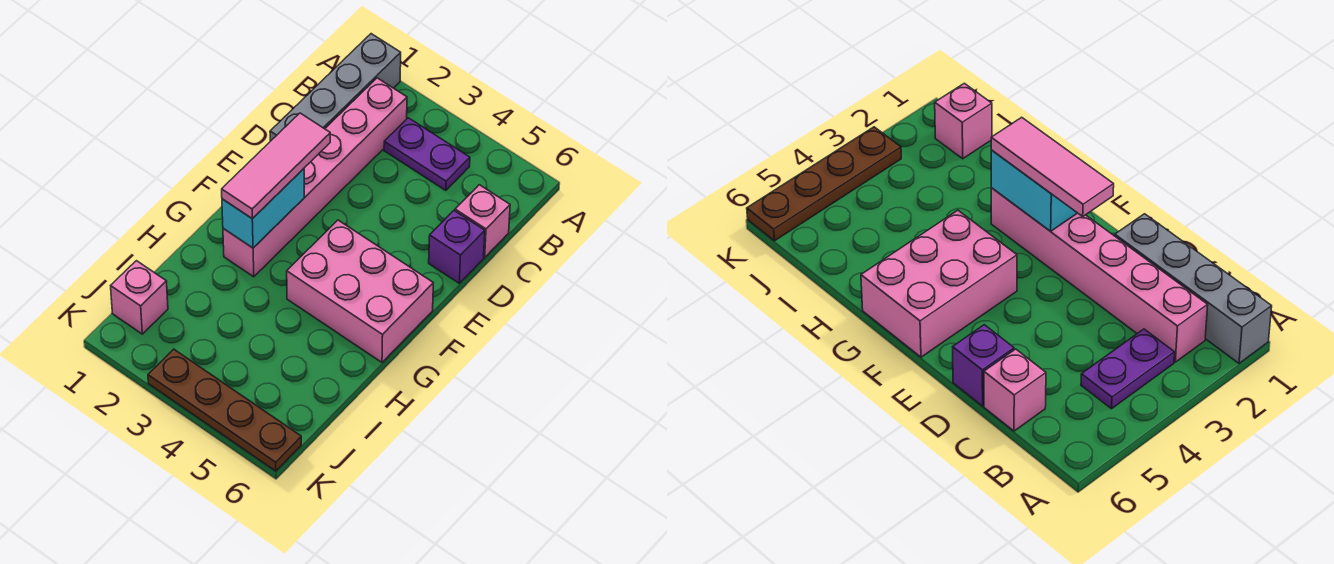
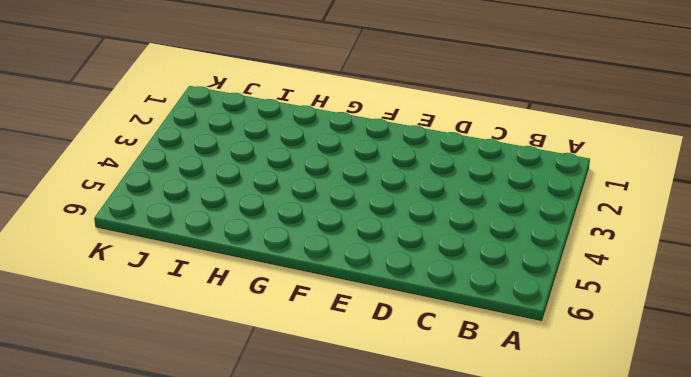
none -> grey 1x4 brick [270,34,401,141]
none -> pink 1x6 brick [223,78,407,277]

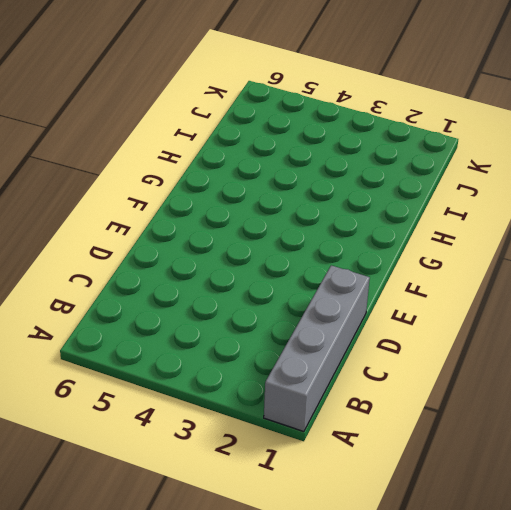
none -> pink 1x6 brick [223,78,407,277]
none -> purple 1x2 plate [384,118,470,190]

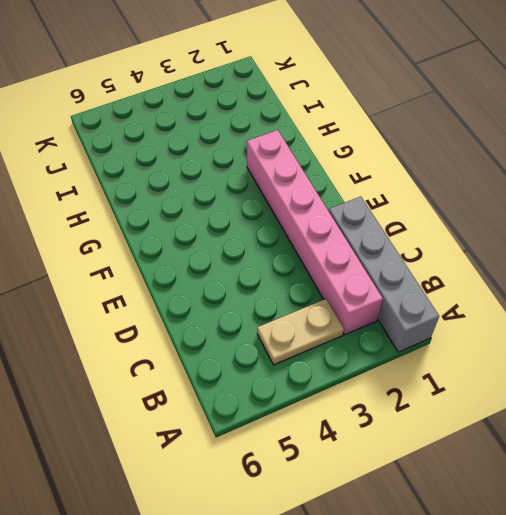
tan 1x2 plate [257,299,344,365] -> purple 1x2 plate [384,118,470,190]
none -> pink 1x1 brick [455,185,510,257]
none -> purple 1x1 brick [429,211,485,283]

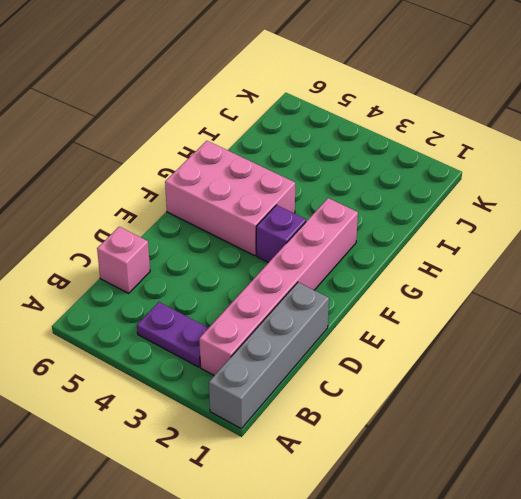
purple 1x1 brick [256,205,306,263] -> purple 1x1 brick moved to [429,211,485,283]
none -> pink 1x1 brick [111,261,168,334]
none -> brown 1x4 plate [148,349,301,471]

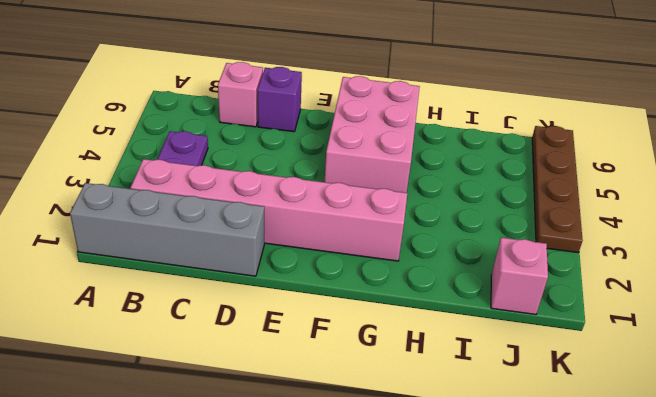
none -> cyan 1x2 brick [222,169,305,248]
none -> pink 1x3 tile [222,113,330,219]

